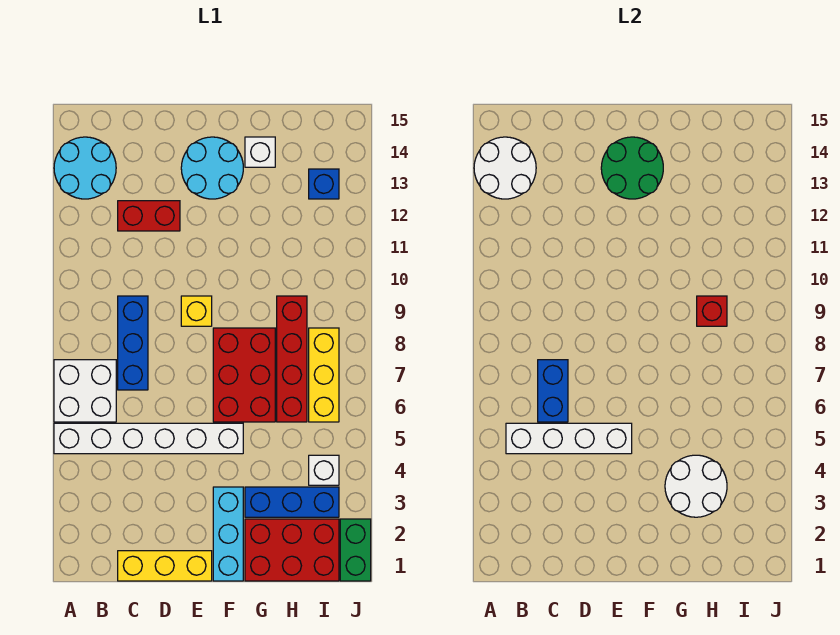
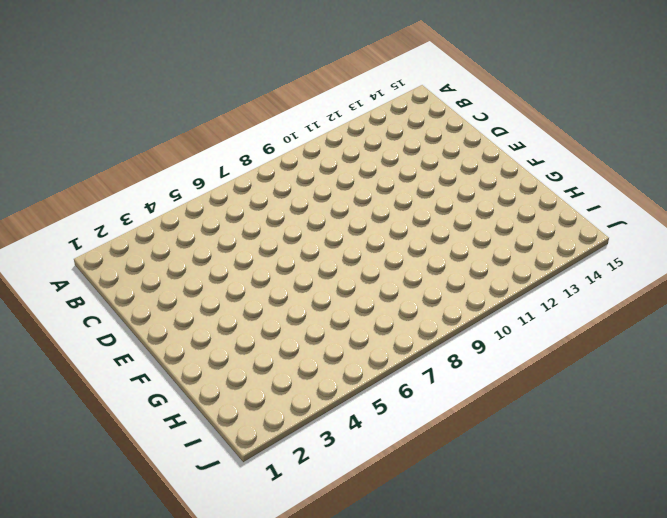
none -> white 1x6 brick [54,423,243,454]
none -> white 2x2 brick [54,360,116,422]
none -> cyan 2x2 round brick [54,137,116,199]

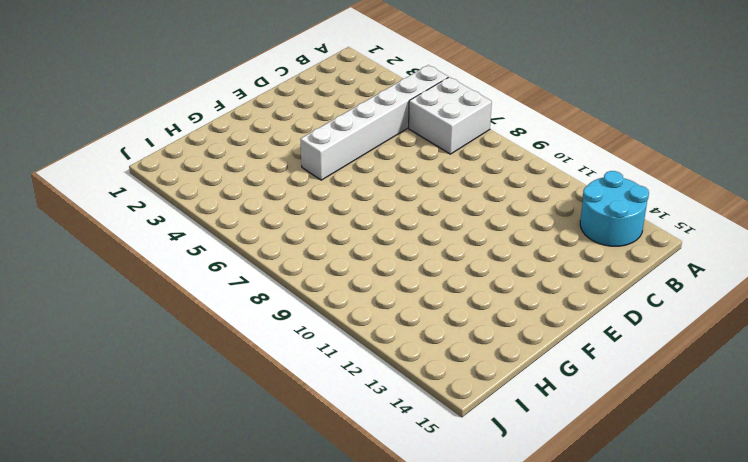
none -> yellow 1x3 brick [118,551,212,581]
none -> blue 1x3 brick [118,296,148,390]
none -> red 1x2 brick [118,201,180,231]

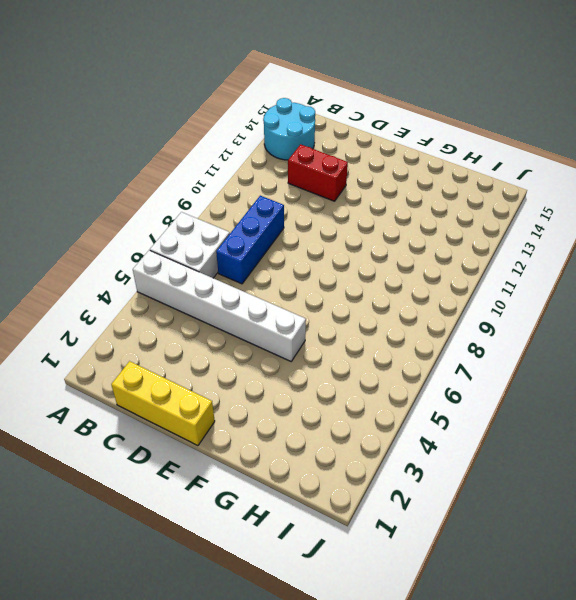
none -> yellow 1x1 brick [181,296,212,326]
none -> cyan 2x2 round brick [181,137,243,199]
none -> cyan 1x3 brick [213,487,243,581]

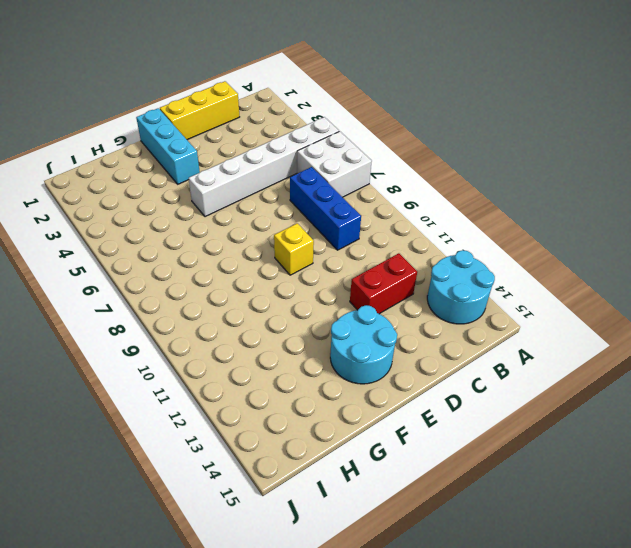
none -> red 2x3 brick [213,328,275,422]
none -> red 2x3 brick [245,519,339,581]
none -> blue 1x3 brick [245,487,339,517]

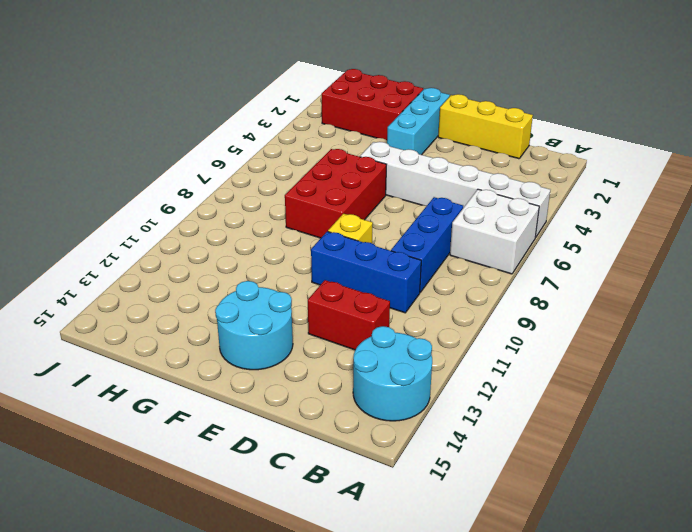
blue 1x3 brick [311,231,421,313] -> blue 1x3 brick moved to [245,487,339,517]
none -> white 1x1 brick [245,137,275,167]
none -> red 1x4 brick [277,296,307,422]
none -> white 1x1 brick [309,455,339,485]

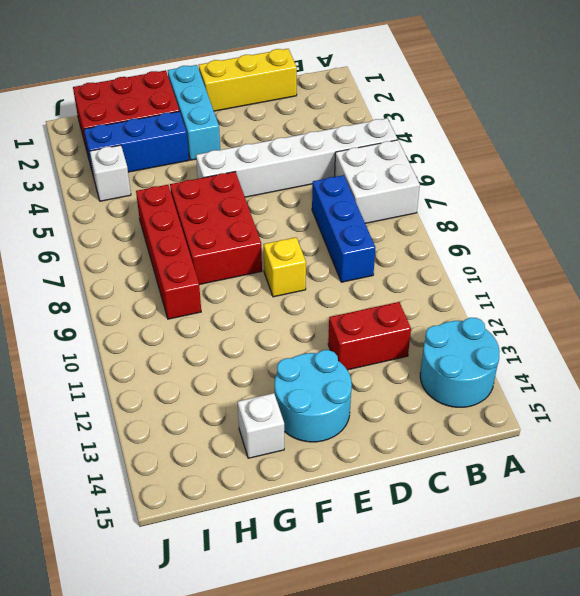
none -> yellow 1x3 brick [309,328,339,422]
none -> blue 1x1 brick [309,169,339,199]
none -> green 1x2 brick [340,519,371,581]

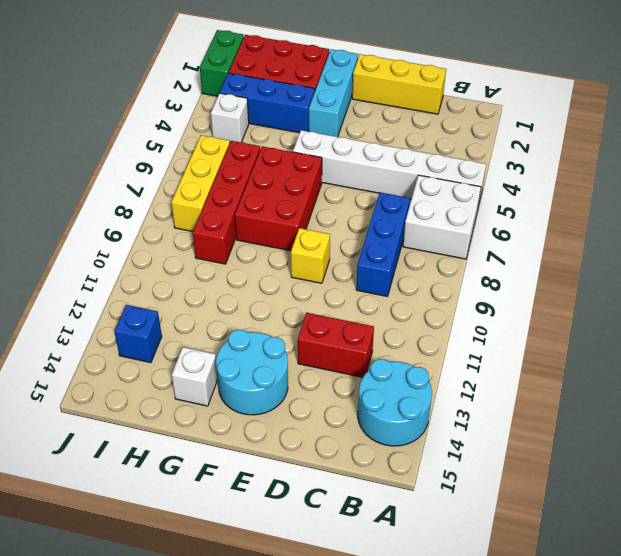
none -> white 2x2 round brick [474,137,536,199]
none -> white 1x4 brick [506,423,632,454]
none -> blue 1x2 brick [538,360,568,422]

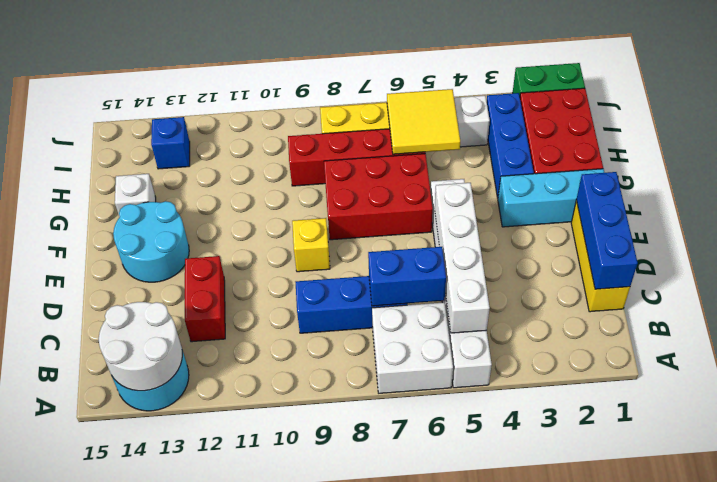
blue 1x3 brick [576,172,638,289] -> none
yellow 2x2 tile [387,89,460,154] -> none
none -> green 2x2 round brick [601,137,663,199]
none -> white 2x2 round brick [665,455,727,517]
none -> red 1x1 brick [697,296,727,326]

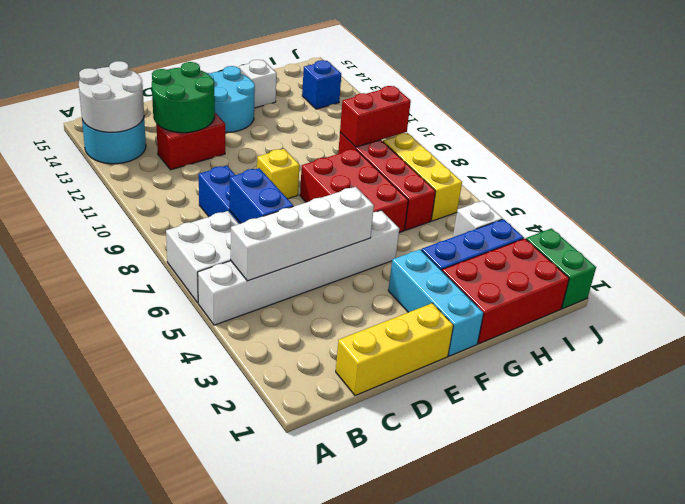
green 2x2 round brick [152,62,215,133] -> green 2x2 round brick moved to [601,137,663,199]
red 1x2 brick [340,86,411,147] -> red 1x1 brick [697,296,727,326]
none -> white 2x2 round brick [665,455,727,517]

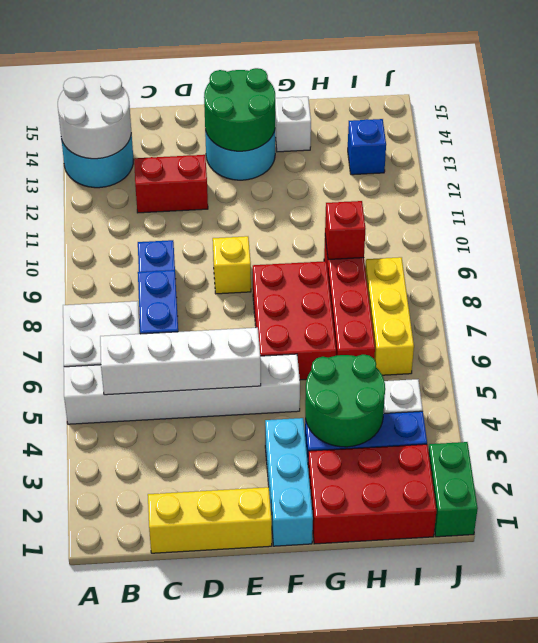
green 2x2 round brick [305,354,385,447] -> white 2x2 round brick [665,455,727,517]

